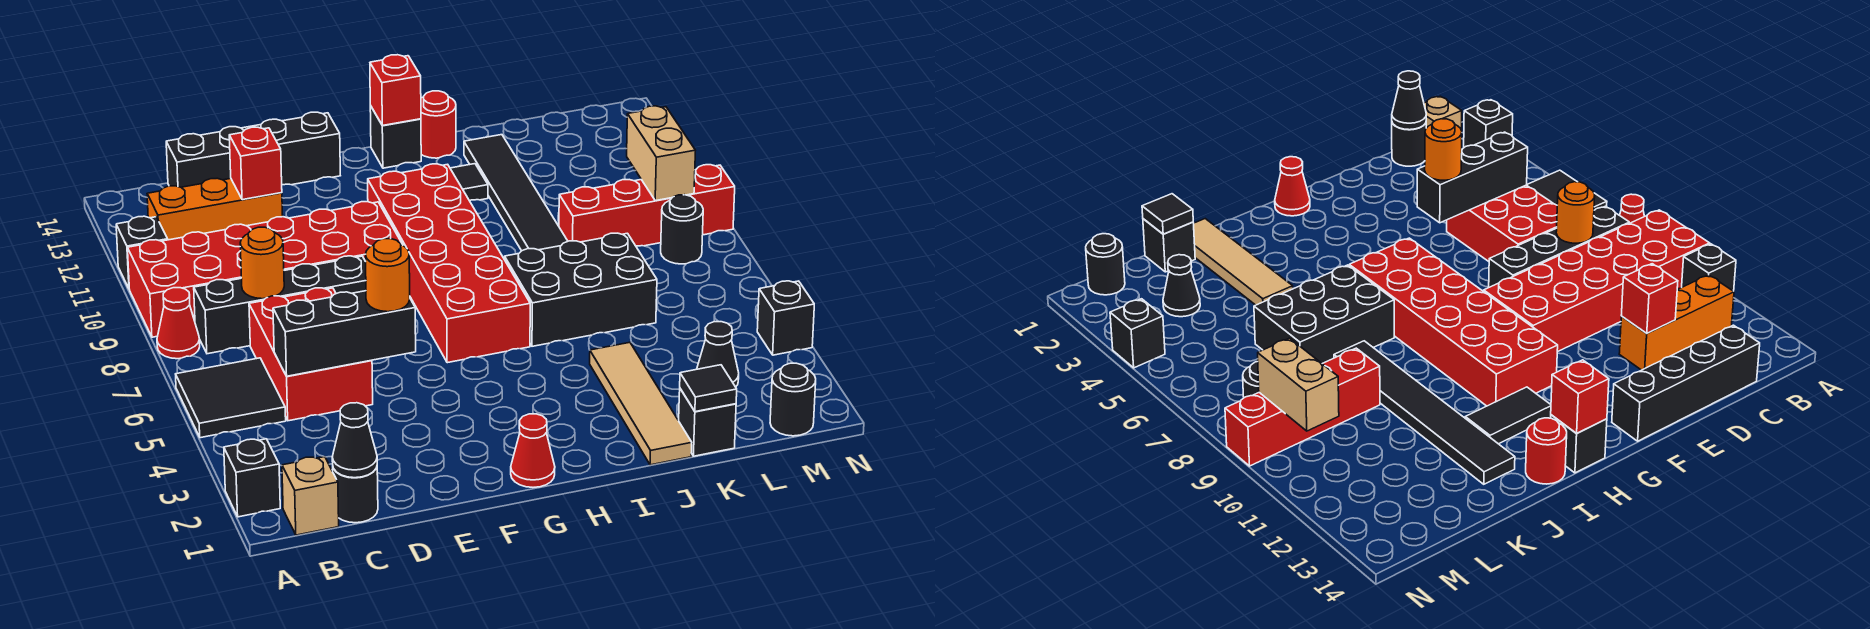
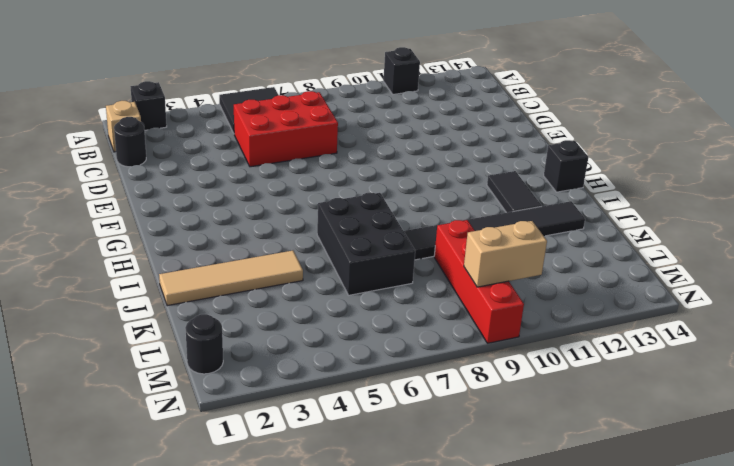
none -> red 1x1 cone [157,288,200,359]
none -> red 2x6 brick [128,202,403,337]
none -> black 1x4 brick [194,256,366,354]
none -> orange 1x3 brick [147,178,283,240]

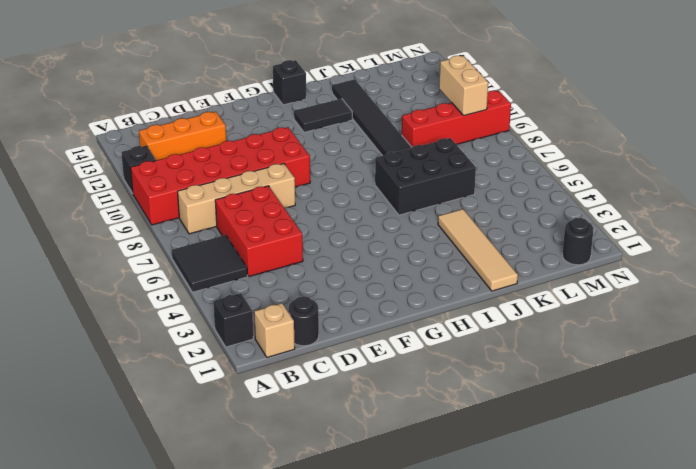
tan 1x4 brick [178,164,295,234] -> black 1x4 brick [194,256,366,354]
none -> red 1x1 cone [157,288,200,359]
none -> black 1x4 brick [166,112,340,187]
none -> red 1x1 cone [511,414,555,487]
none -> red 2x6 brick [368,164,530,363]

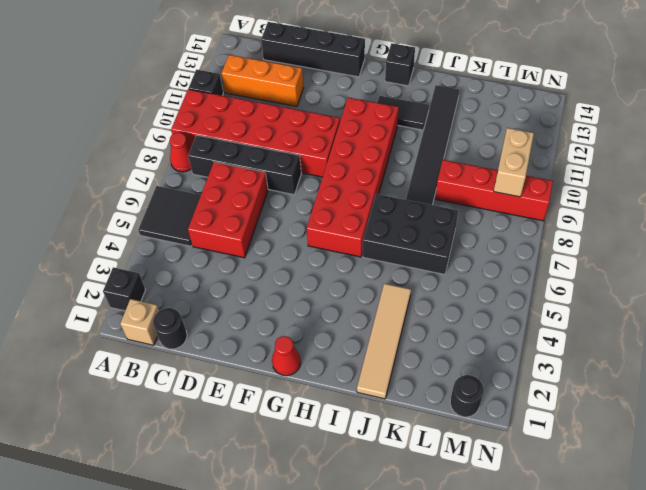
none -> red 1x1 round brick [421,91,456,158]
none -> black 1x1 brick [679,389,736,456]
none -> black 1x1 cone [697,322,739,387]
none -> black 1x1 round brick [661,195,703,264]

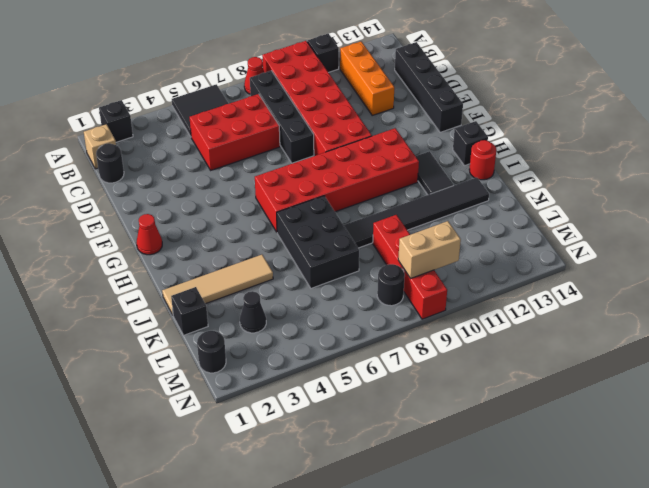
none -> black 1x1 brick [757,281,814,355]
none -> black 1x1 cone [332,403,377,478]
none -> black 1x3 brick [273,291,416,376]
none -> orange 1x1 round brick [240,227,284,299]

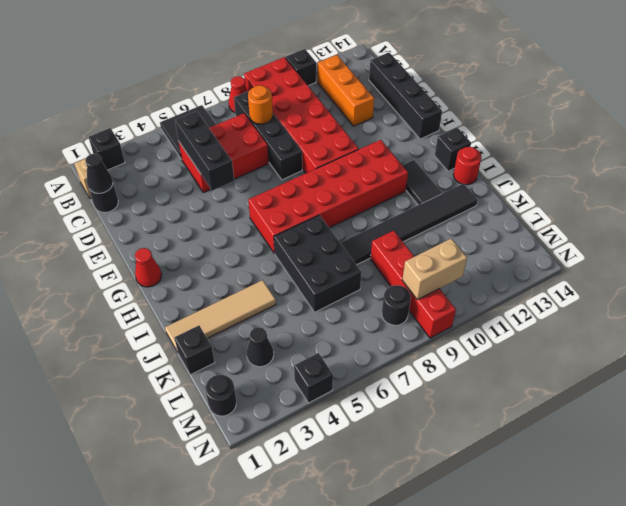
none -> red 1x1 brick [229,127,282,200]
none -> red 1x1 brick [370,55,421,126]
none -> black 1x1 tile [680,365,737,412]
none -> orange 1x1 round brick [366,239,410,312]

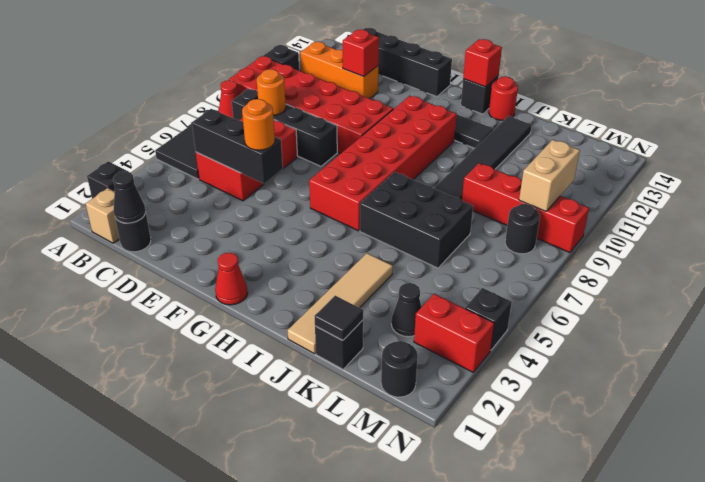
red 1x2 brick [414,294,494,372] -> none

